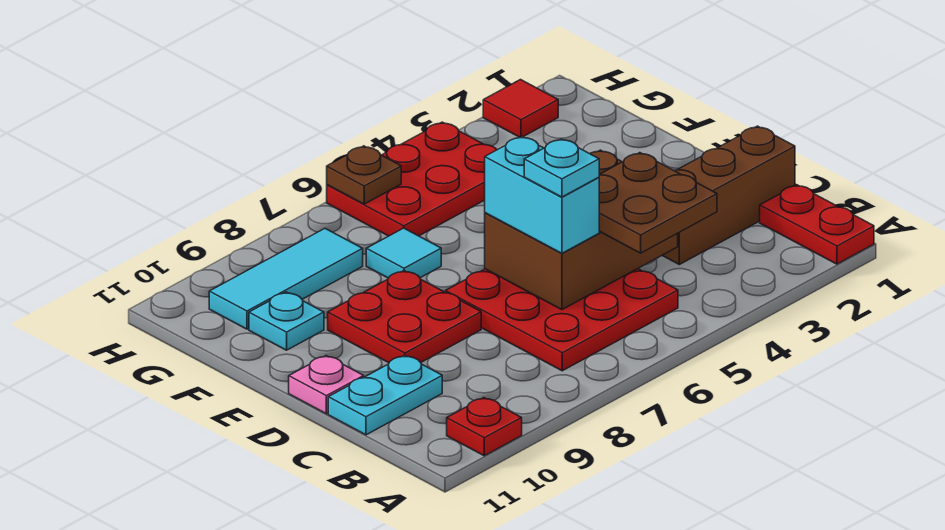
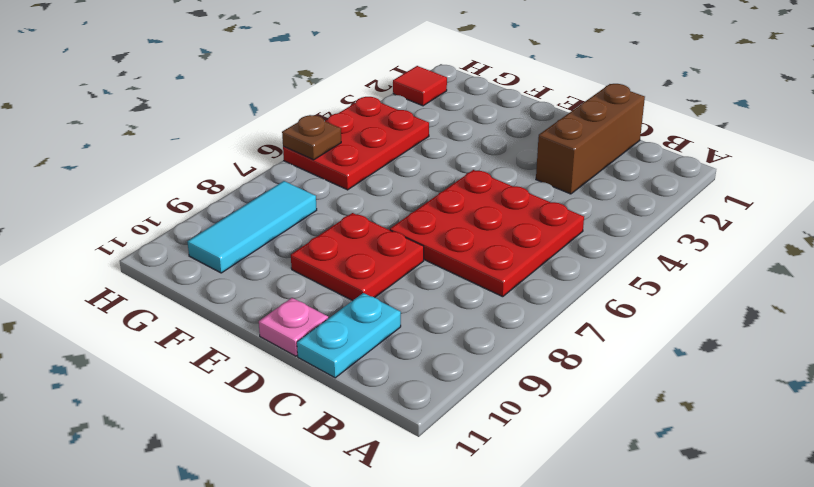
none -> red 1x2 plate [760,185,874,264]
none -> red 1x1 plate [447,398,522,456]
none -> cyan 1x1 tile [366,228,441,278]

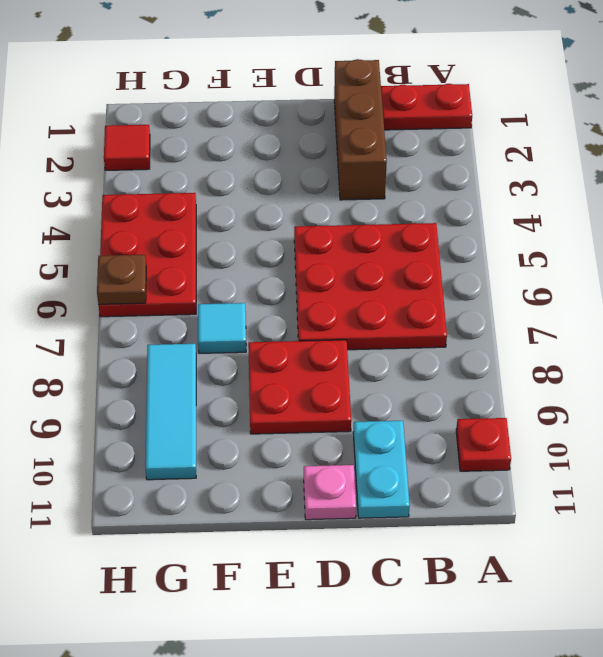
none -> cyan 1x1 plate [249,292,324,350]
none -> brown 2x3 brick [485,150,678,310]
none -> brown 2x2 plate [599,153,717,253]

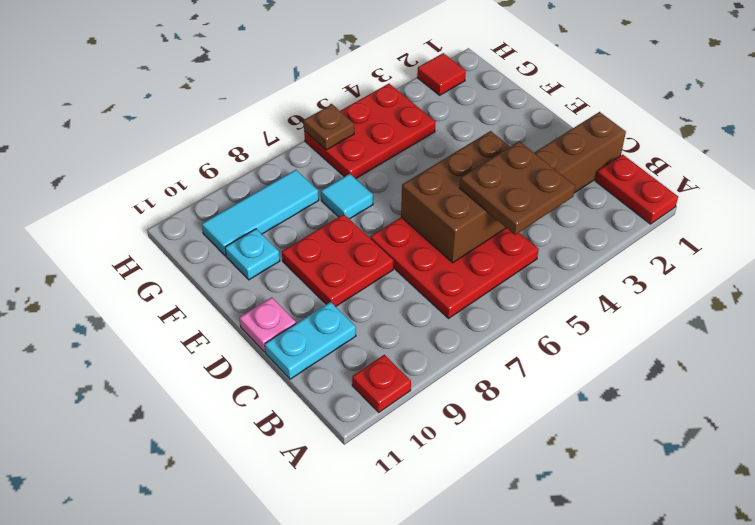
none -> cyan 1x2 brick [485,137,599,253]
none -> cyan 1x1 plate [524,139,599,197]

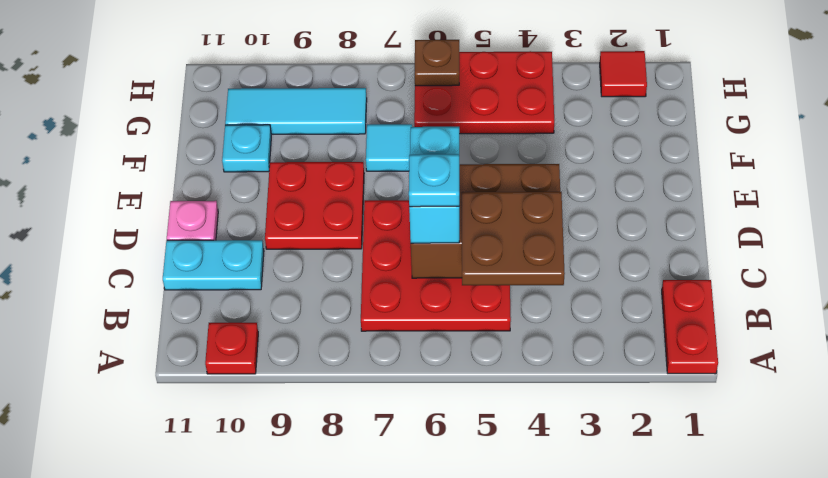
none -> brown 1x3 brick [662,126,795,265]

